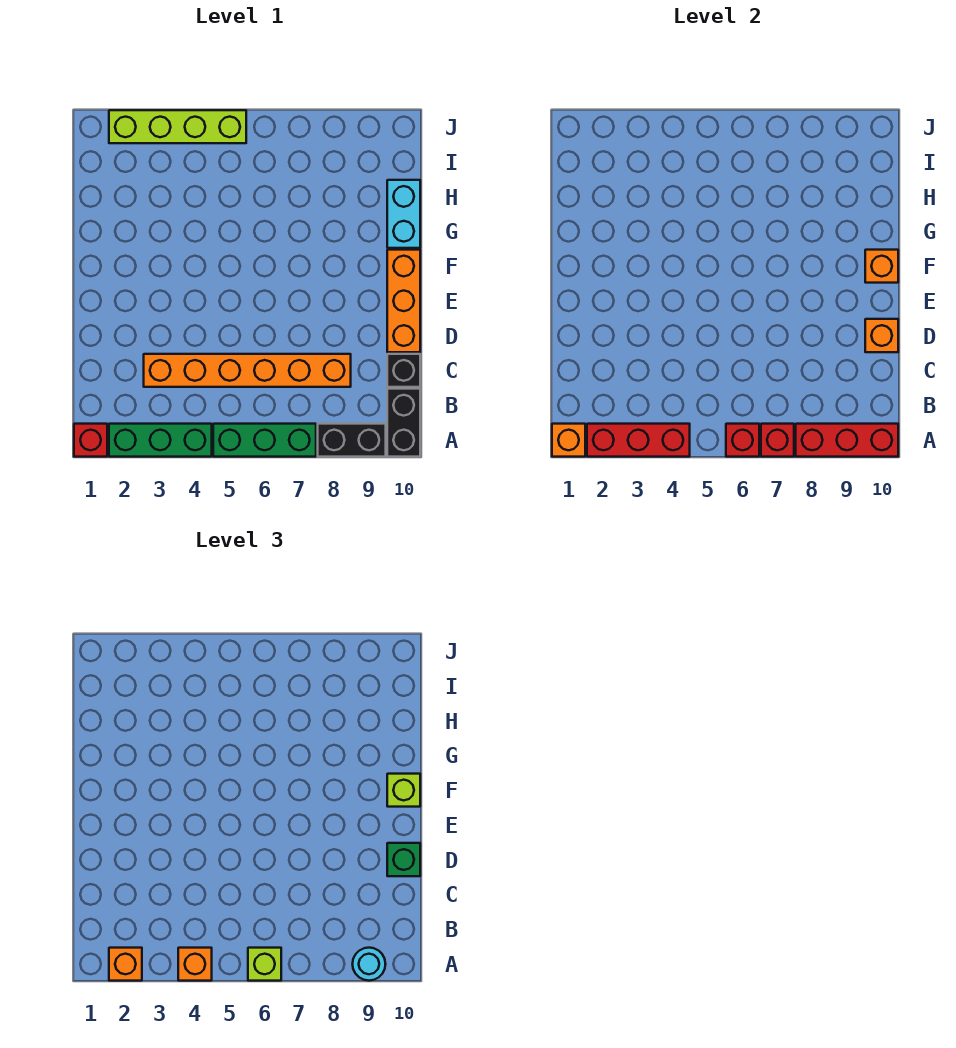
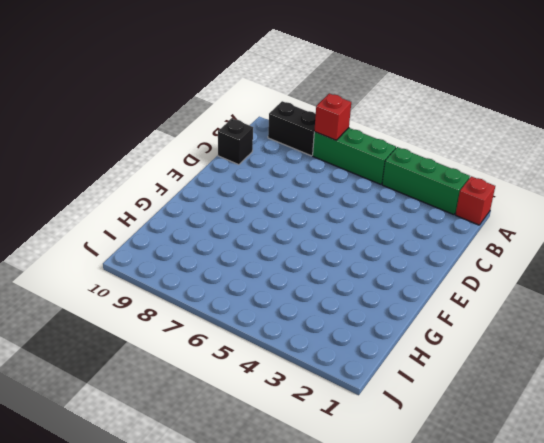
none -> black 1x2 brick [387,389,420,457]
none -> orange 1x6 brick [144,354,351,387]
none -> orange 1x3 brick [387,250,420,352]

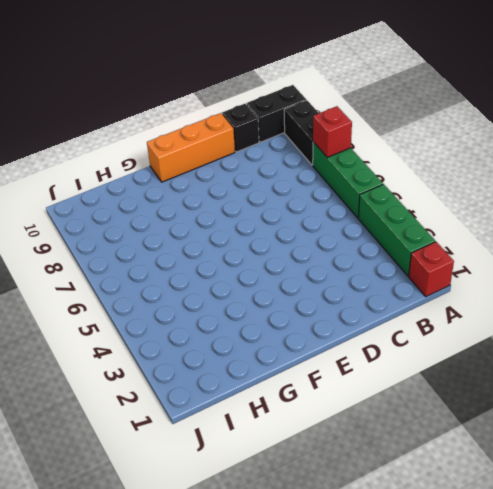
none -> orange 1x6 brick [144,354,351,387]
none -> cyan 1x2 brick [387,180,420,248]
none -> lime 1x4 brick [109,110,246,143]

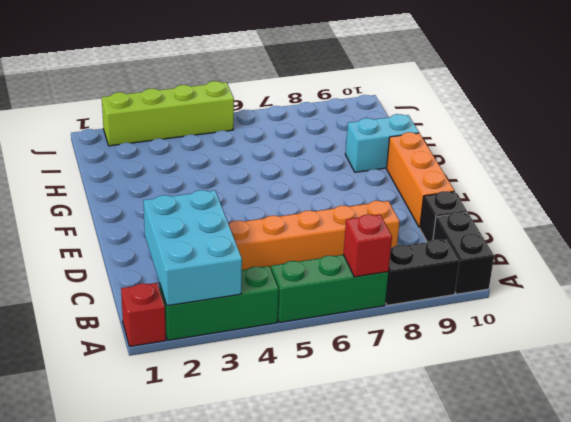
cyan 2x3 brick [143,190,242,306] -> red 1x3 brick [587,424,690,457]
cyan 1x2 brick [345,114,419,172] -> cyan 1x2 brick turned to [387,180,420,248]
none -> orange 1x1 brick [552,424,585,457]
none -> red 1x1 brick [726,424,759,457]
none -> red 1x3 brick [796,424,898,457]

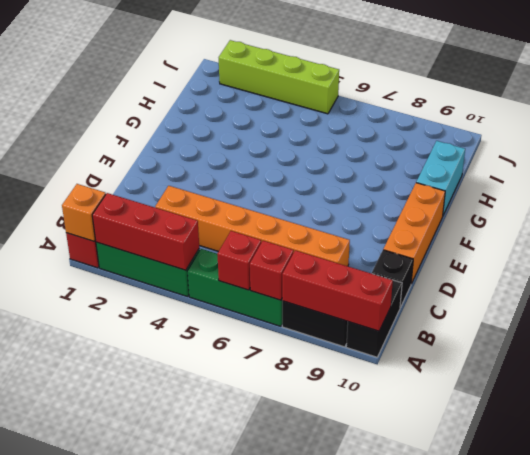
none -> orange 1x1 brick [865,319,898,352]
none -> orange 1x1 brick [865,250,898,283]
none -> orange 1x1 brick [109,948,142,981]

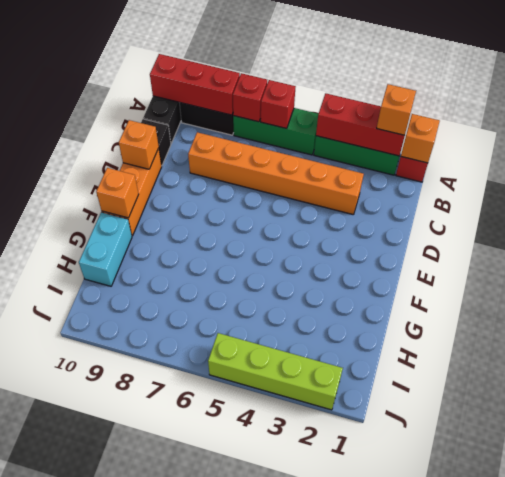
none -> orange 1x1 brick [178,948,212,981]
none -> lime 1x1 brick [248,948,281,981]
none -> cyan 1x1 round brick [353,948,385,981]

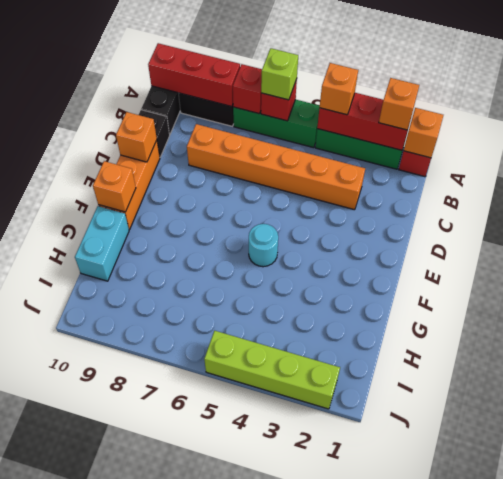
cyan 1x1 round brick [249,224,278,267] -> cyan 1x1 round brick moved to [353,948,385,981]
none -> green 1x1 brick [387,843,420,876]
none -> lime 1x1 brick [387,774,420,807]

